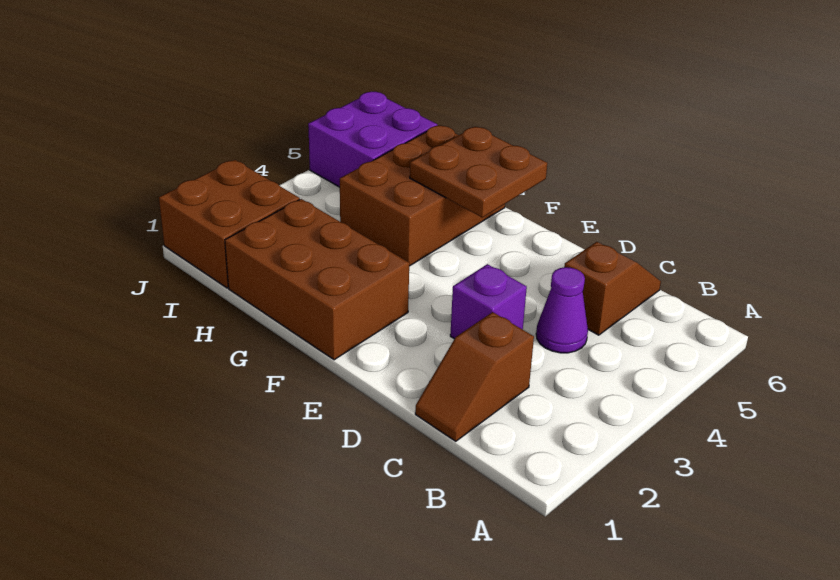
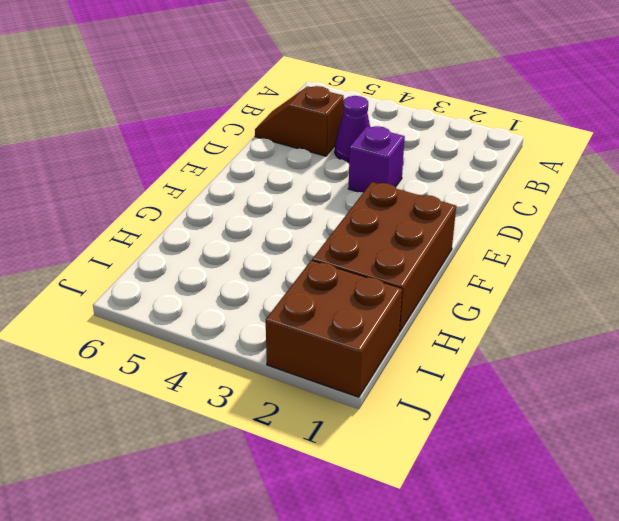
none -> brown 1x2 slope [415,312,534,441]
none -> brown 2x3 brick [340,125,505,266]

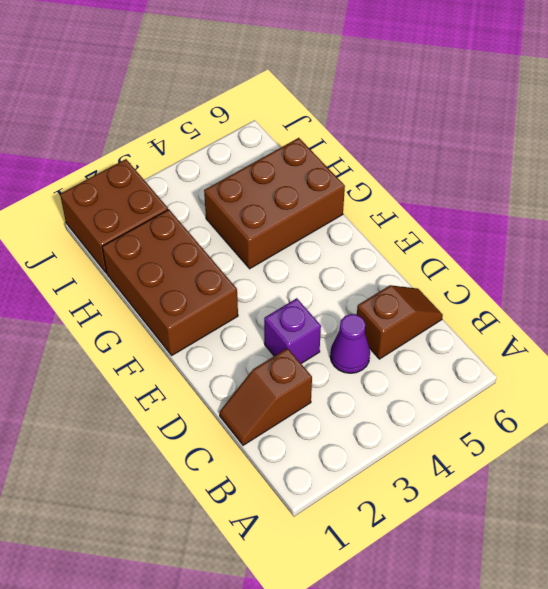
none -> purple 2x2 brick [308,92,437,187]
none -> brown 2x2 plate [410,127,547,217]

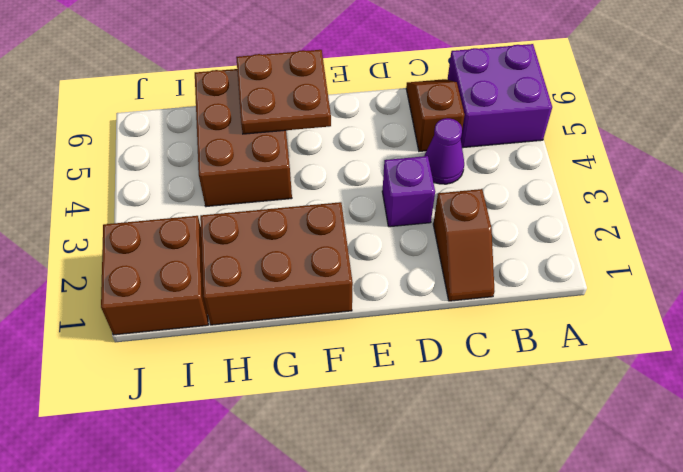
purple 2x2 brick [447,44,552,148] -> purple 2x2 brick moved to [308,92,437,187]

